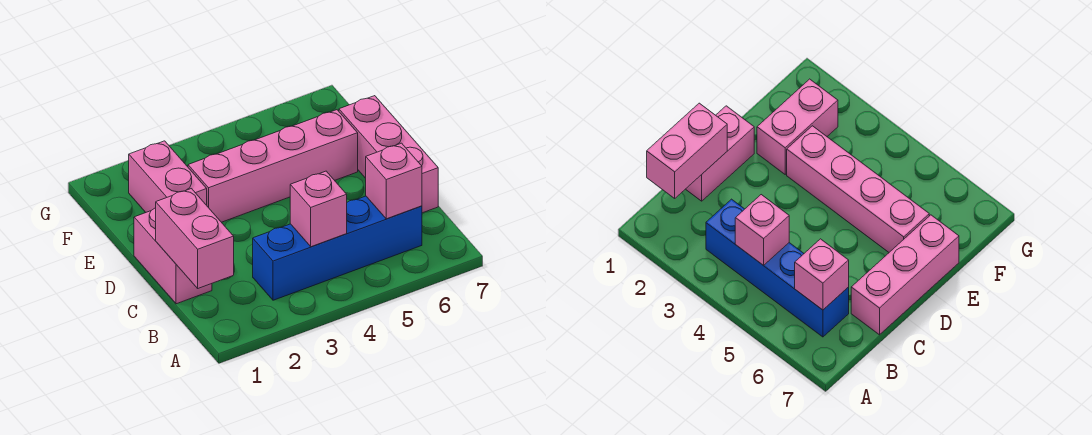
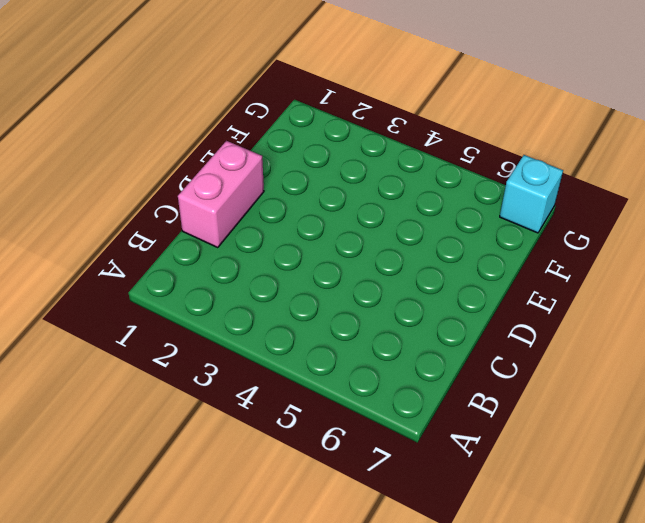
cyan 1x1 brick [500,155,563,233] -> none
none -> blue 1x4 brick [253,196,422,300]
none -> pink 1x3 brick [339,96,438,213]

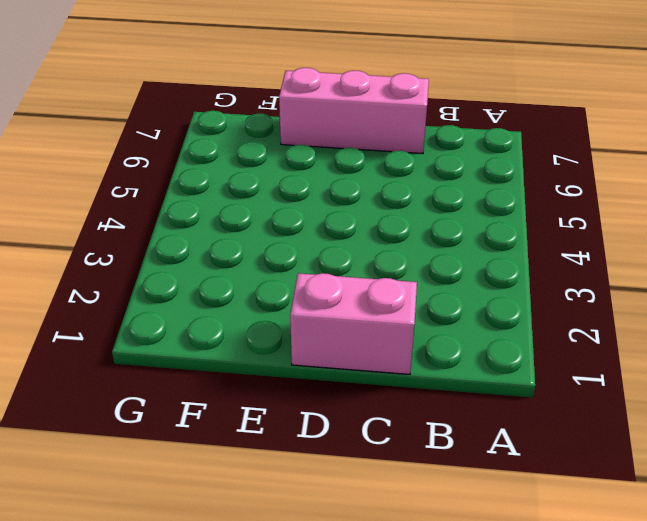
none -> blue 1x4 brick [253,196,422,300]
none -> pink 1x2 brick [129,141,207,212]

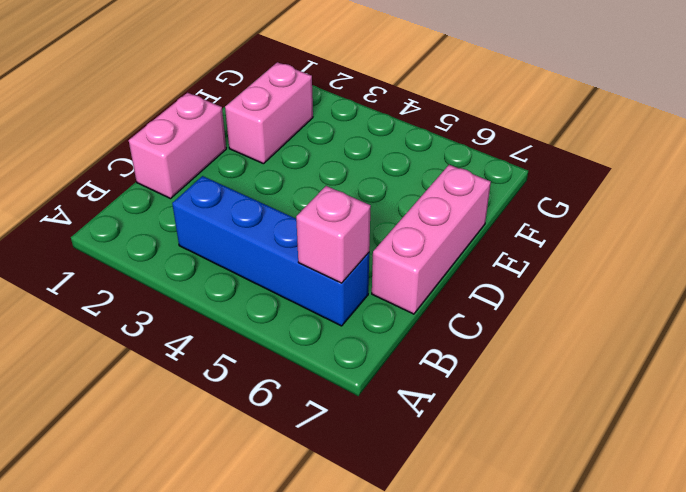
none -> pink 1x4 brick [188,110,358,222]
none -> pink 1x2 brick [156,189,234,288]

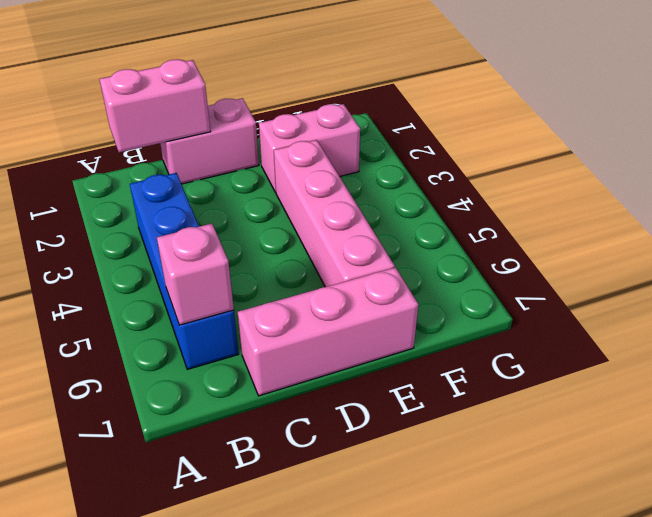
none -> pink 1x1 brick [290,171,347,247]

